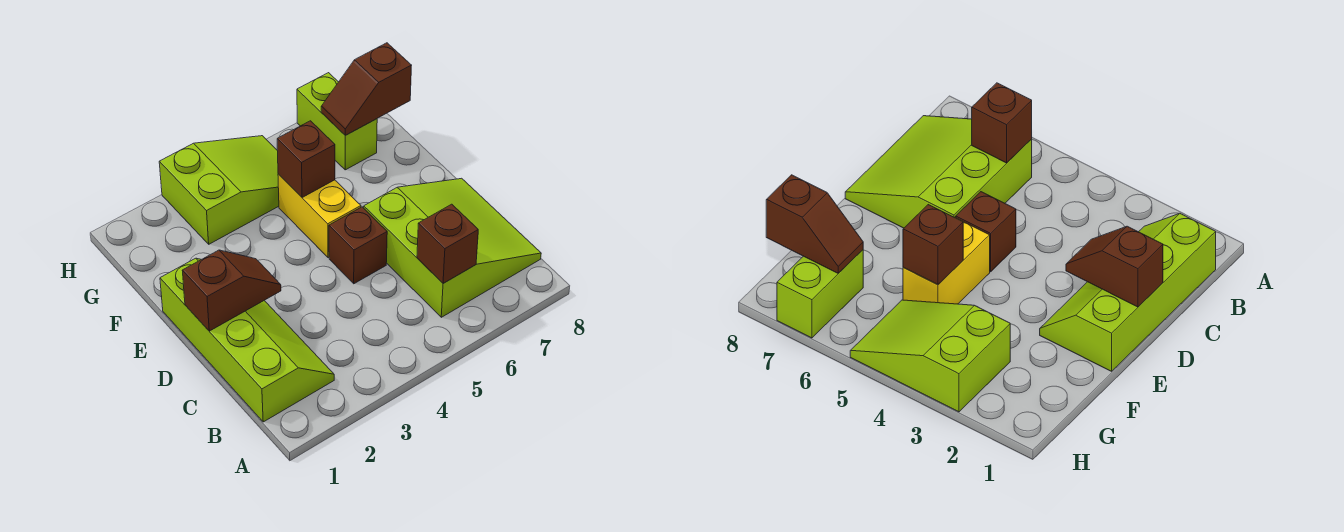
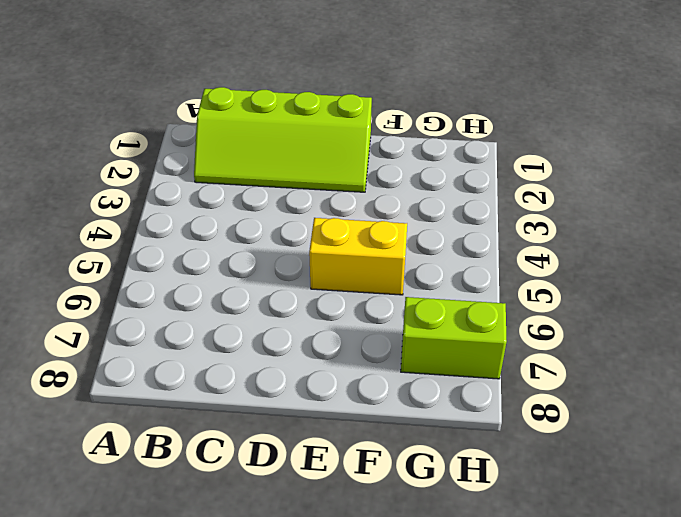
none -> lime 3x3 slope [364,178,541,317]
none -> brown 1x1 brick [329,207,387,284]

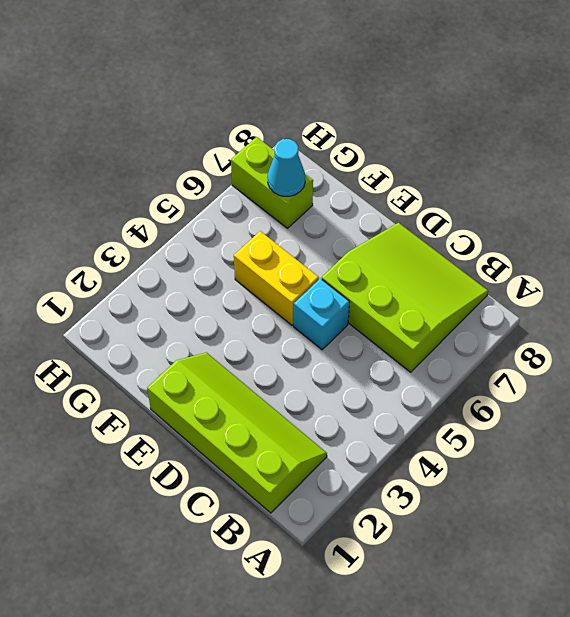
cyan 1x1 brick [294,278,350,350] -> brown 1x1 brick [329,207,387,284]
cyan 1x1 cone [268,139,305,196] -> brown 1x2 slope [321,43,412,135]
none -> lime 2x3 slope [159,136,279,244]
none -> brown 1x1 brick [417,204,478,284]

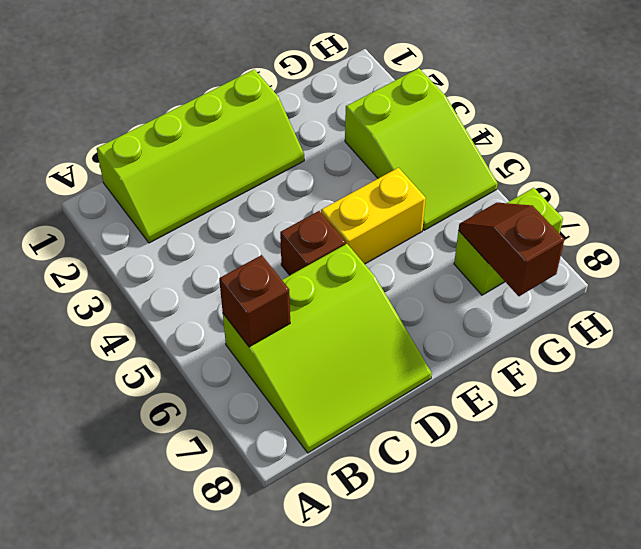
none -> brown 1x2 slope [182,250,281,331]
none -> brown 1x1 brick [277,121,335,198]

